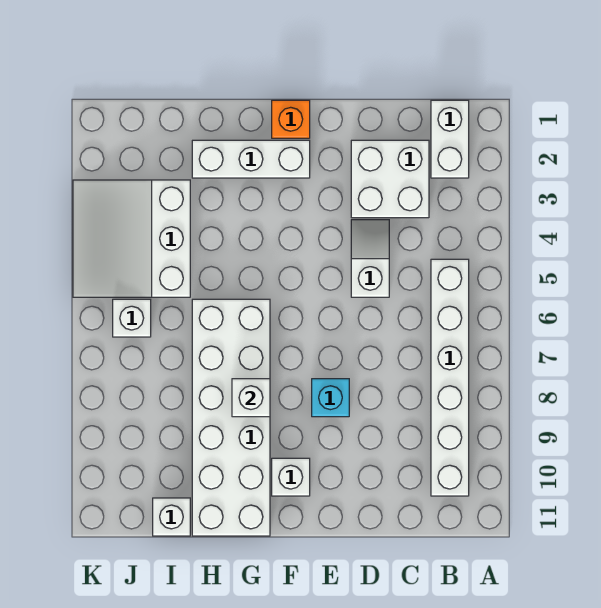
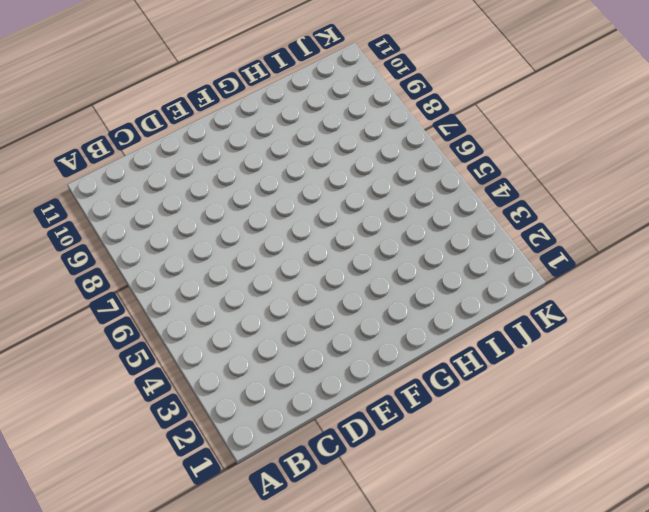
none -> white 1x2 brick [431,100,469,178]
none -> white 1x6 brick [431,259,469,496]
none -> white 2x2 brick [351,140,429,218]

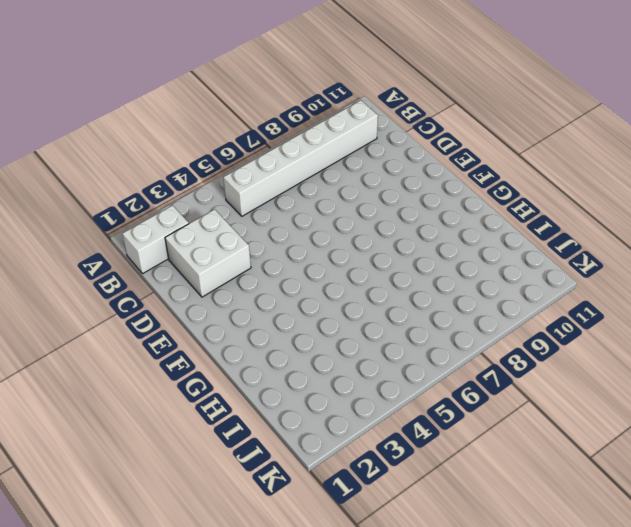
none -> white 1x2 slope [351,220,389,297]
none -> cyan 1x1 brick [312,379,349,417]
none -> orange 1x1 brick [272,100,310,138]

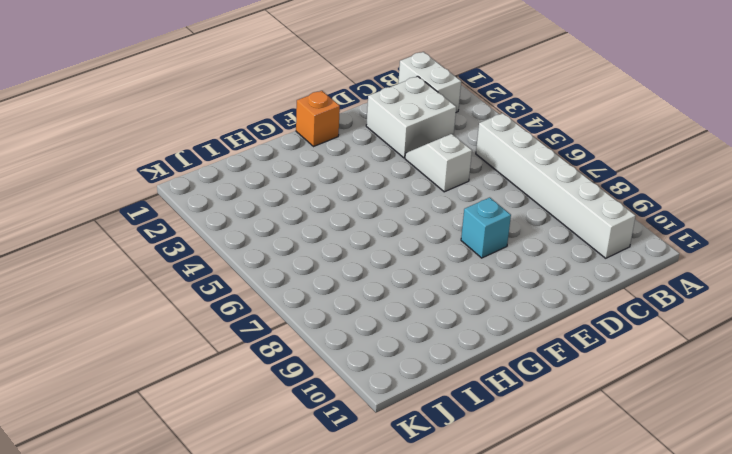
none -> white 1x3 brick [192,140,310,178]
none -> white 1x1 brick [272,458,310,496]
none -> white 2x6 brick [192,299,270,536]

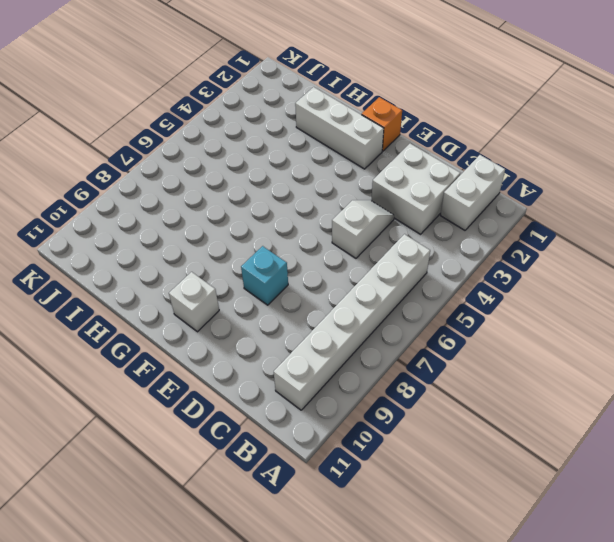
none -> white 2x6 brick [192,299,270,536]
none -> white 3x3 slope [73,180,190,297]
none -> white 1x1 brick [153,498,190,536]

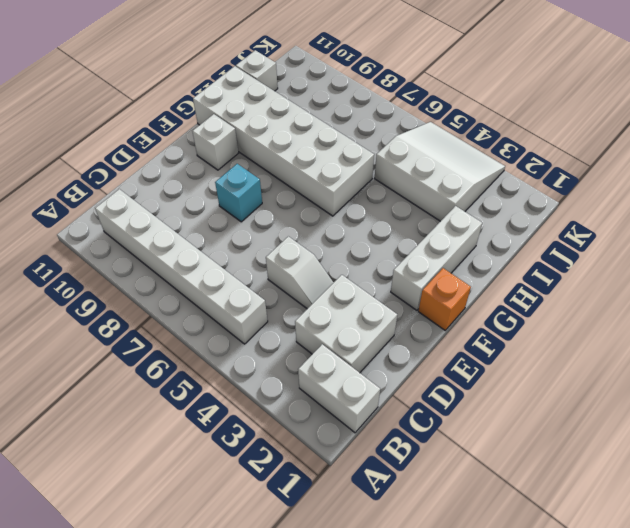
none -> white 1x1 brick [113,299,151,337]
none -> white 1x1 brick [232,379,270,417]

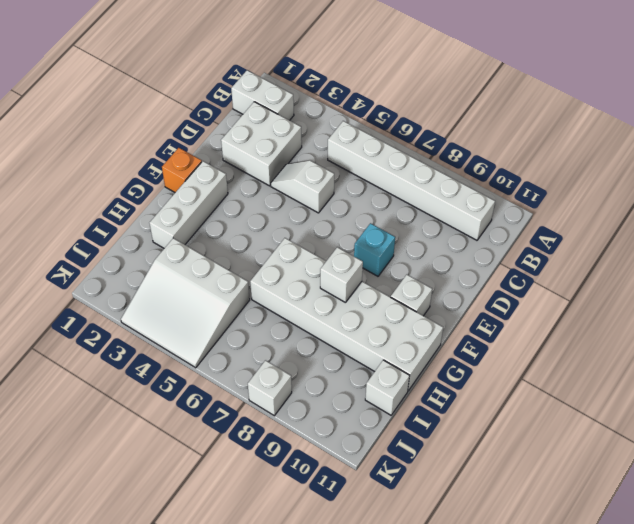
white 1x1 brick [248,360,292,416] -> white 1x1 brick moved to [113,299,151,337]

